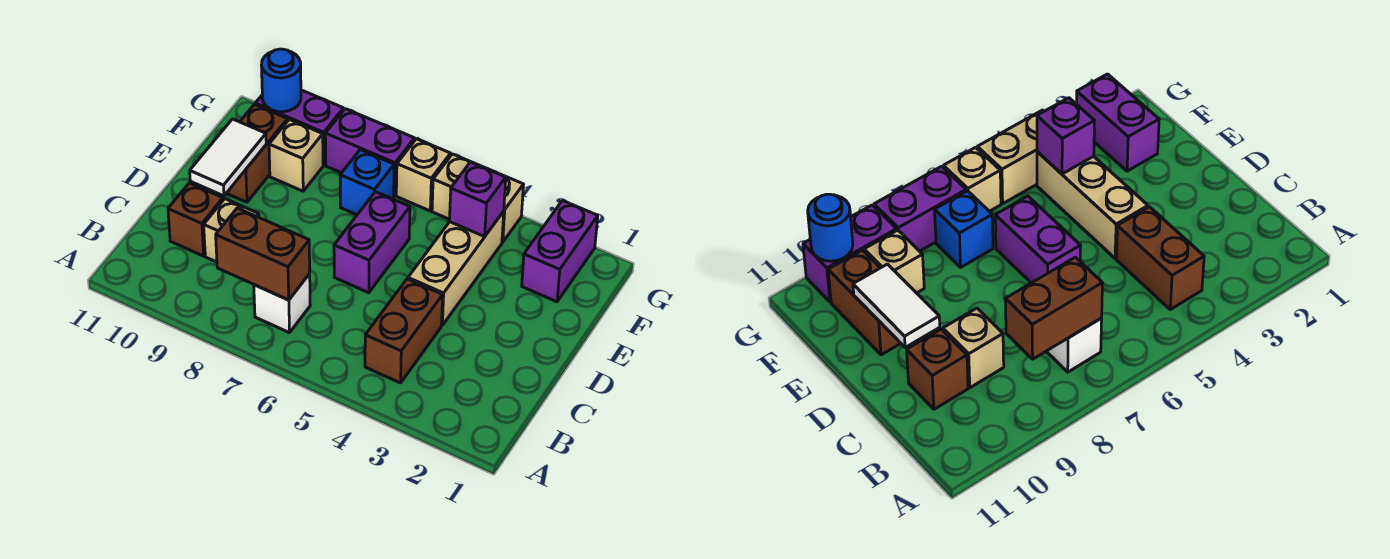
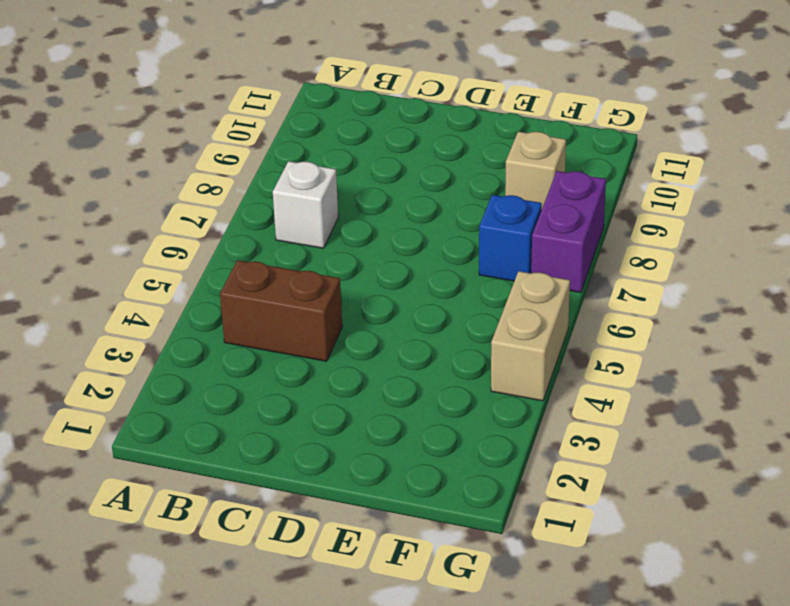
none -> tan 1x1 brick [204,199,259,262]
none -> brown 1x1 brick [168,183,223,256]
none -> tan 1x3 brick [408,212,504,325]

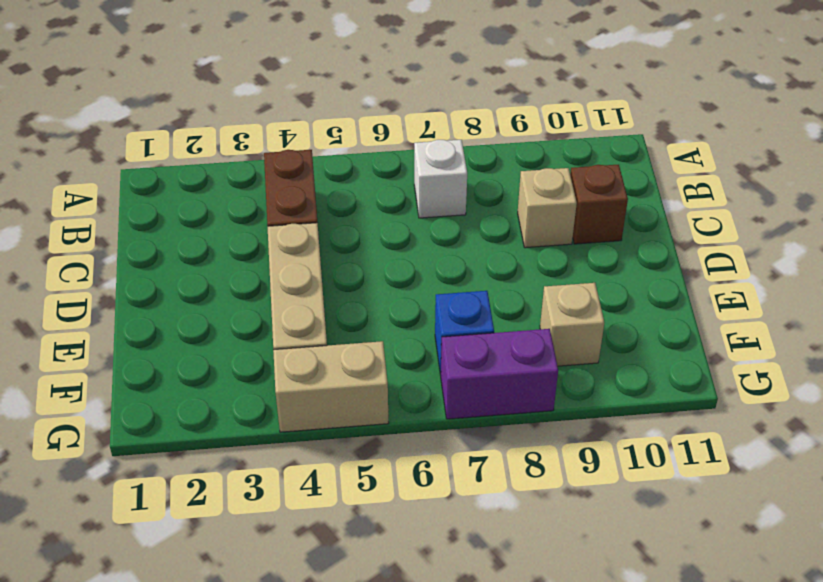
none -> purple 1x2 brick [334,192,410,293]
none -> brown 1x2 brick [227,105,288,202]
none -> purple 1x2 brick [522,201,598,302]

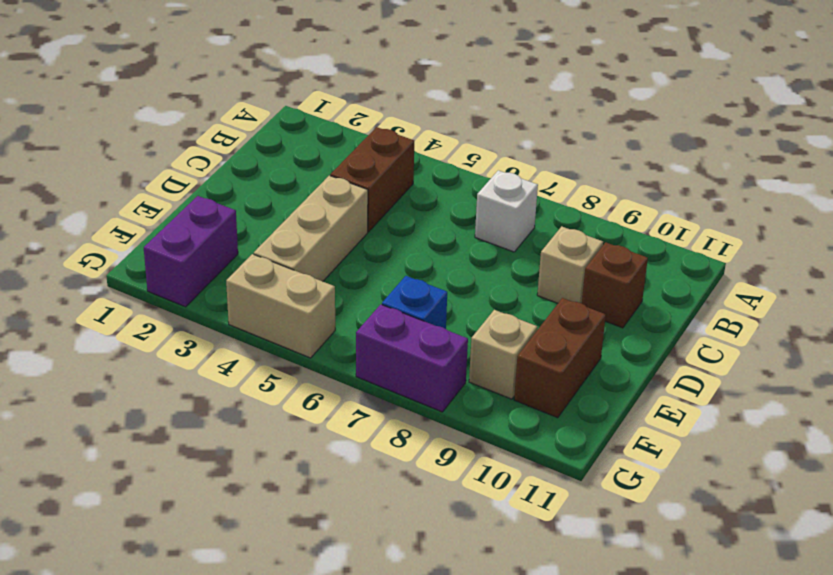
none -> purple 1x2 brick [334,192,410,293]
none -> tan 1x1 brick [396,139,451,211]
none -> purple 1x2 brick [255,90,343,165]

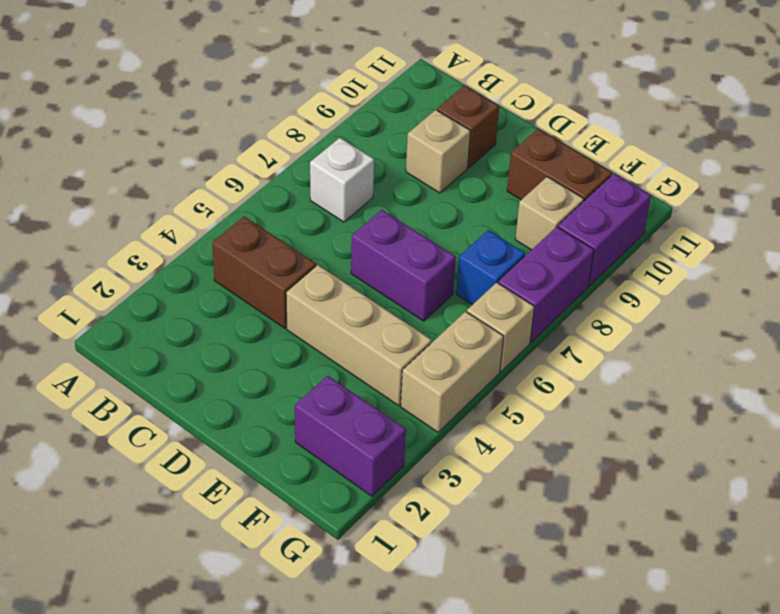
none -> brown 1x2 brick [216,208,310,300]
none -> white 1x2 tile [190,119,266,196]
none -> purple 1x1 brick [449,162,506,236]

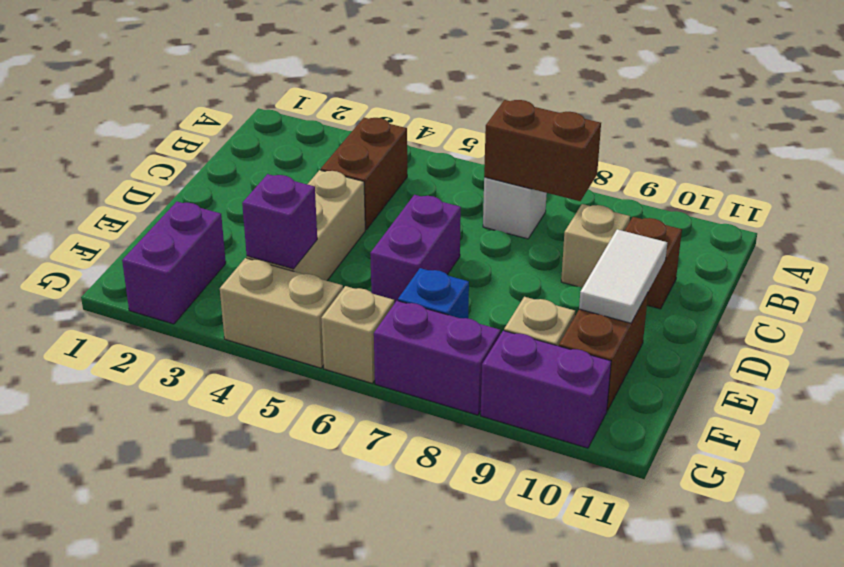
none -> blue 1x1 round brick [261,49,301,112]

